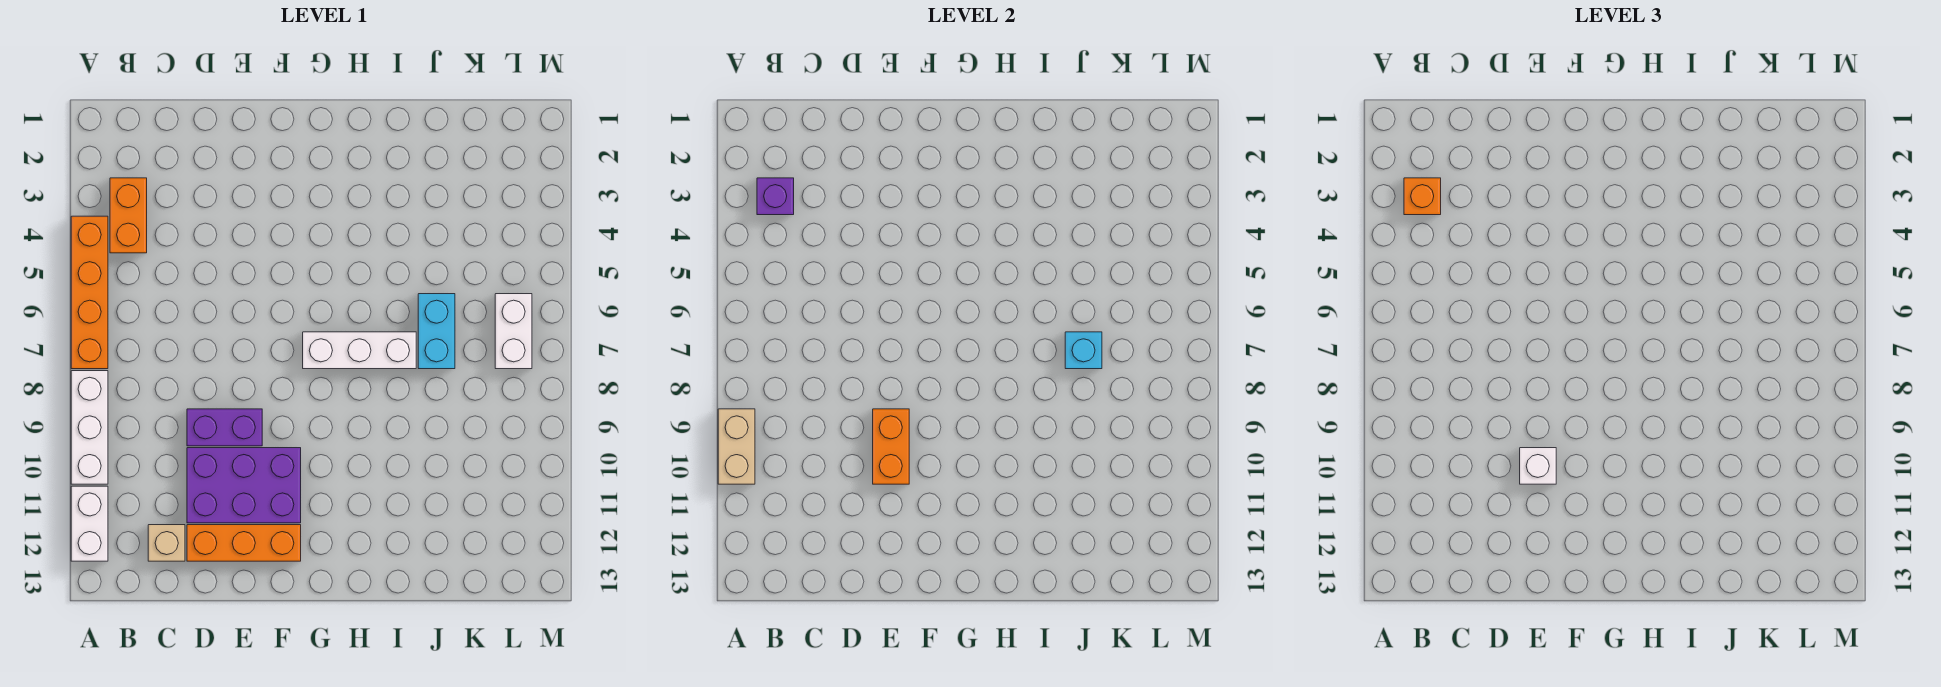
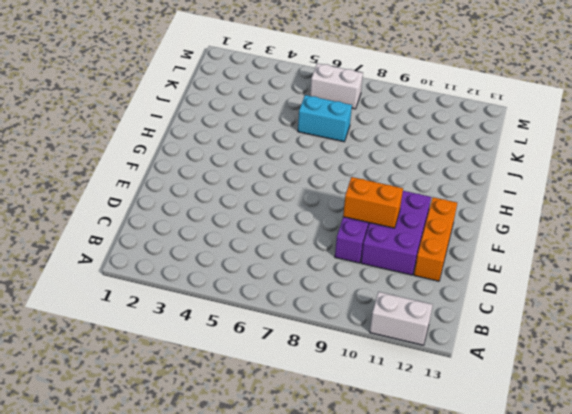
none -> orange 1x4 brick [71,216,108,369]
none -> white 1x3 brick [71,371,108,484]
none -> orange 1x2 brick [110,178,147,253]

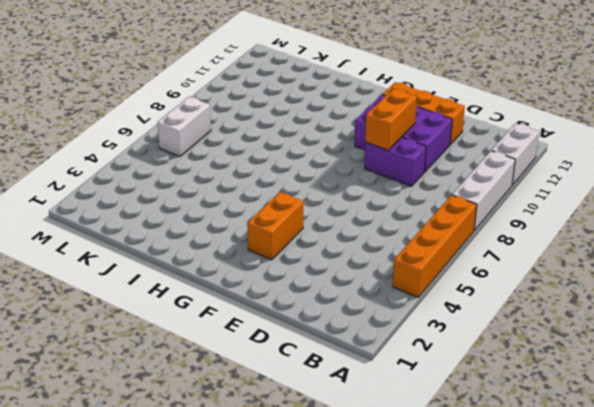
orange 1x2 brick [247,192,303,260] -> orange 1x2 brick moved to [110,178,147,253]
none -> tan 1x1 brick [148,525,185,561]
none -> white 1x3 brick [303,332,416,369]
none -> cyan 1x2 brick [418,294,455,369]

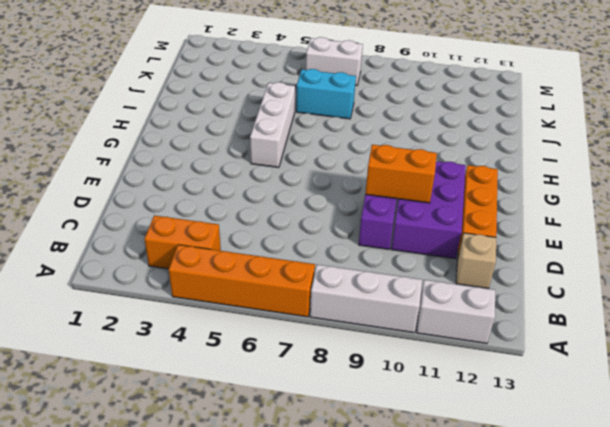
white 1x3 brick [250,82,295,167] -> white 1x3 brick moved to [303,332,416,369]
none -> tan 1x2 brick [718,409,755,484]
none -> purple 1x1 brick [757,178,794,215]
none -> cyan 1x1 brick [1065,332,1102,369]

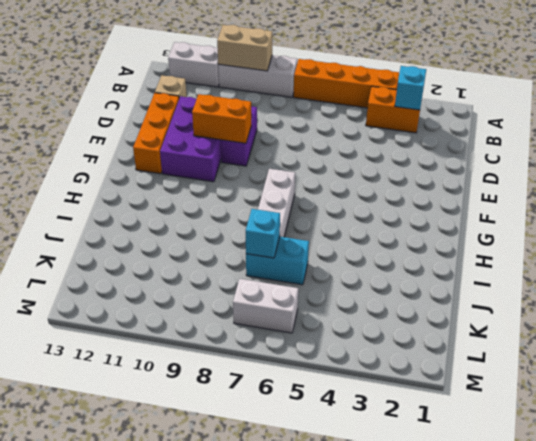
cyan 1x1 brick [395,66,426,110] -> purple 1x1 brick [757,178,794,215]
none -> orange 1x1 brick [1404,178,1441,215]
none -> white 1x1 brick [1520,448,1556,484]

